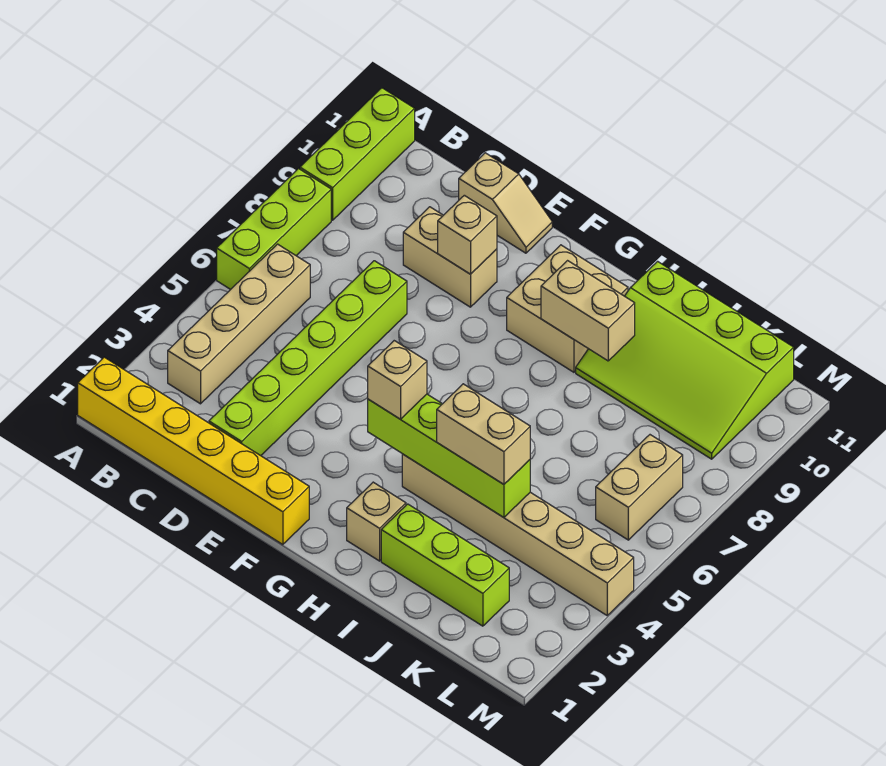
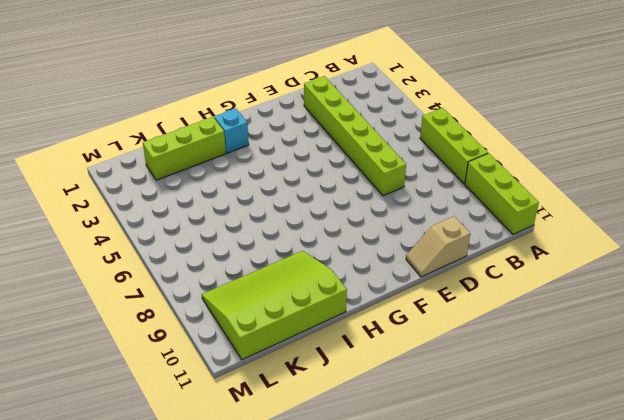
cyan 1x1 brick [214,109,249,153] -> tan 1x1 brick [347,482,406,561]
none -> yellow 1x6 brick [78,357,309,545]
none -> tan 1x4 brick [168,244,310,404]
none -> tan 1x2 brick [403,207,497,307]

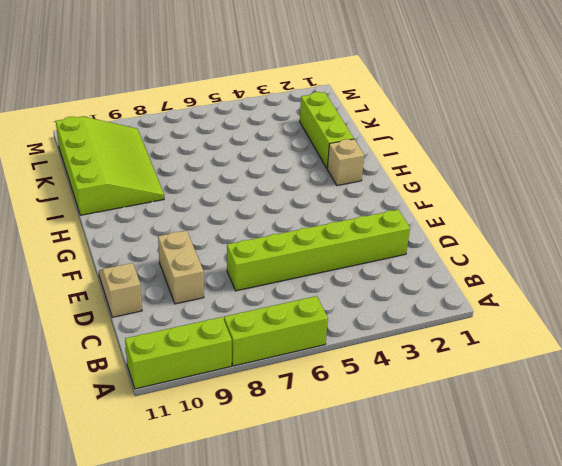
none -> yellow 1x6 brick [78,357,309,545]
none -> tan 1x4 brick [168,244,310,404]
none -> tan 2x2 brick [507,245,628,372]

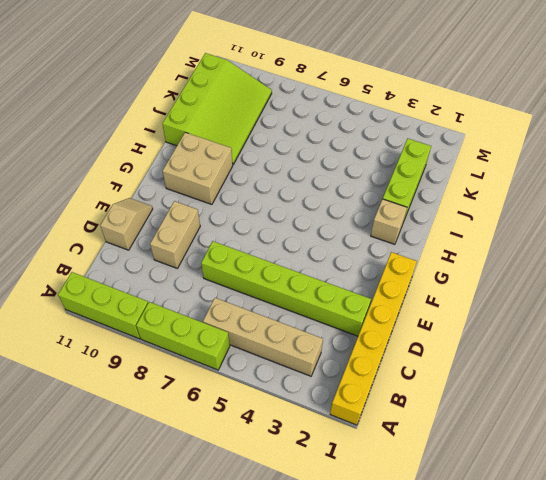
none -> tan 1x6 brick [402,454,634,615]
none -> tan 1x2 brick [596,435,683,540]
none -> tan 1x1 brick [438,195,497,274]

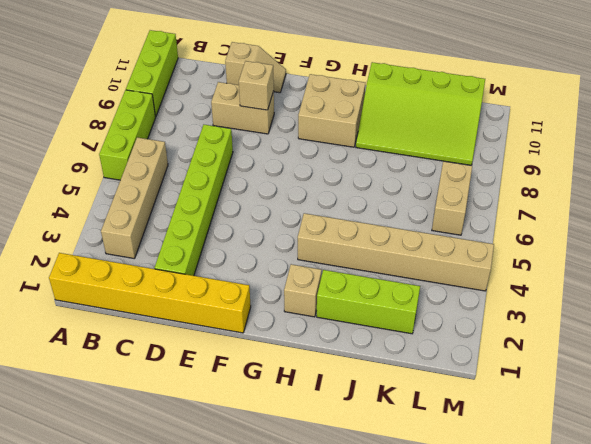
none -> lime 1x4 brick [368,394,530,517]
none -> tan 1x2 brick [541,261,635,361]
none -> tan 1x1 brick [368,341,427,419]

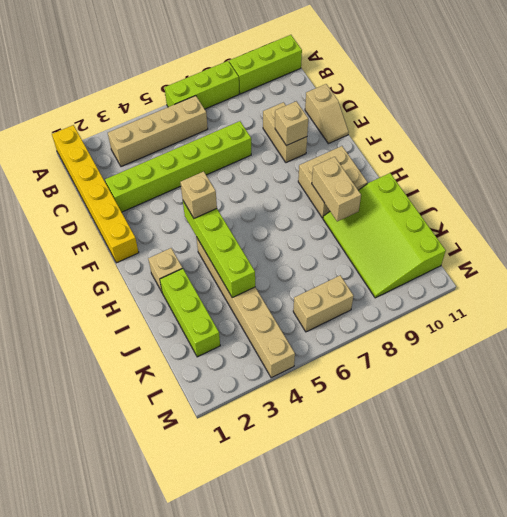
none -> tan 1x2 brick [437,384,530,484]

